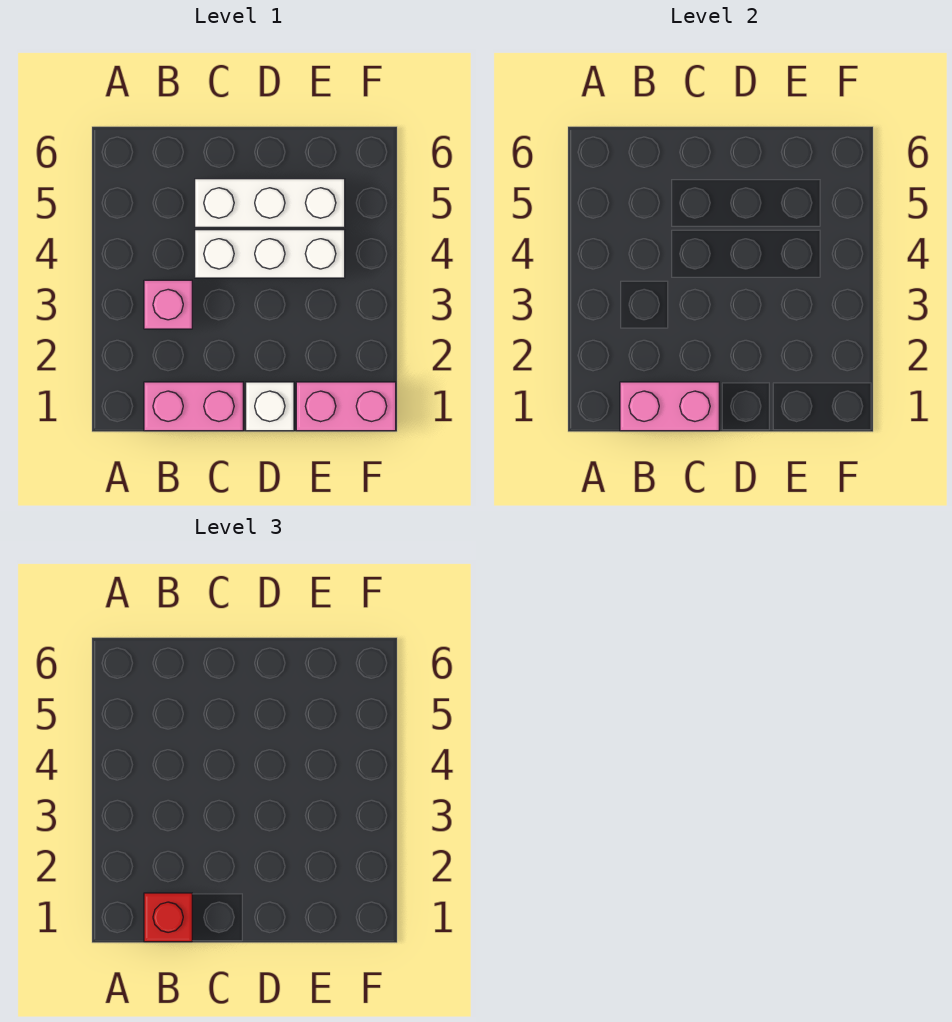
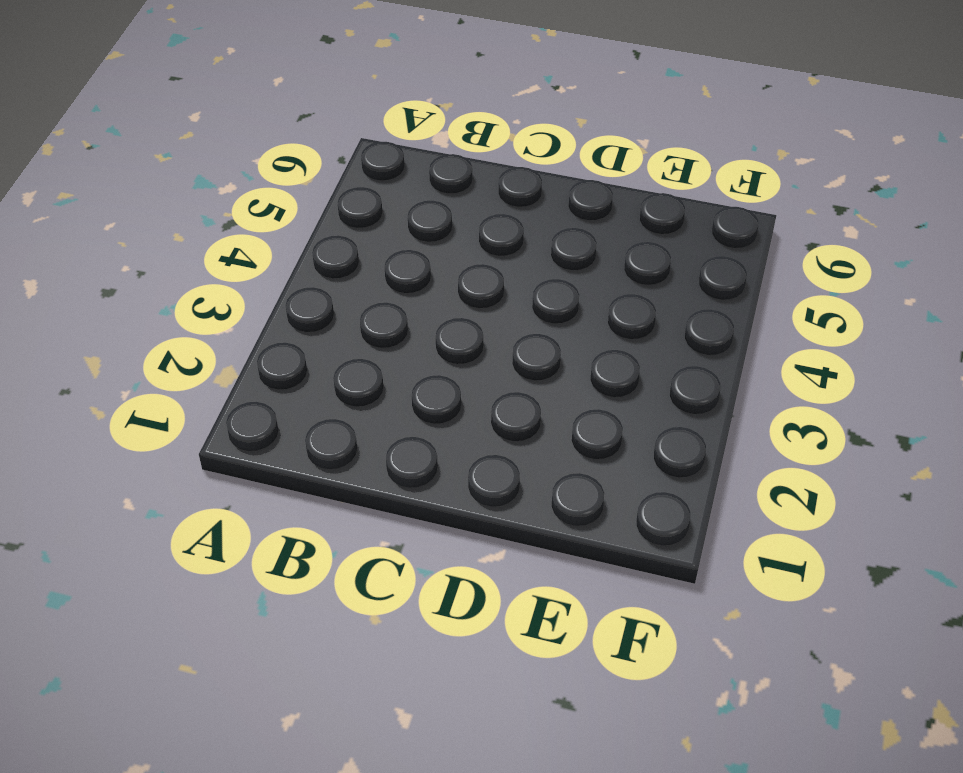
none -> pink 1x2 brick [144,382,243,431]
none -> pink 1x1 brick [144,280,192,329]

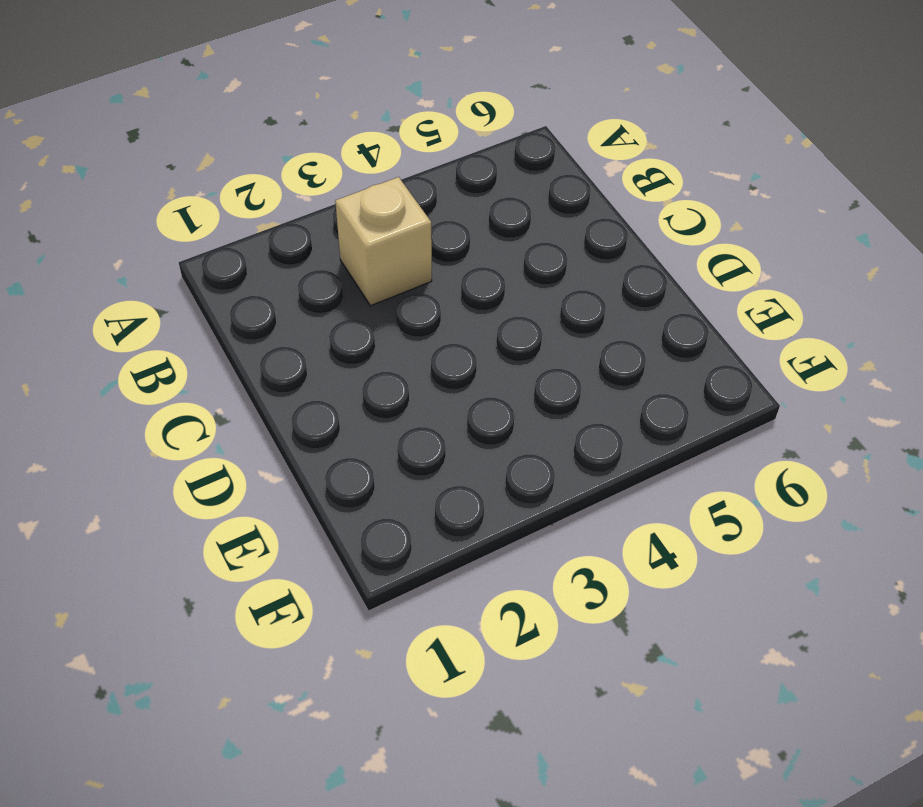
tan 1x1 brick [335,177,432,306] -> pink 1x1 brick [144,280,192,329]
none -> pink 1x2 brick [144,382,243,431]
none -> white 1x3 brick [195,230,345,278]

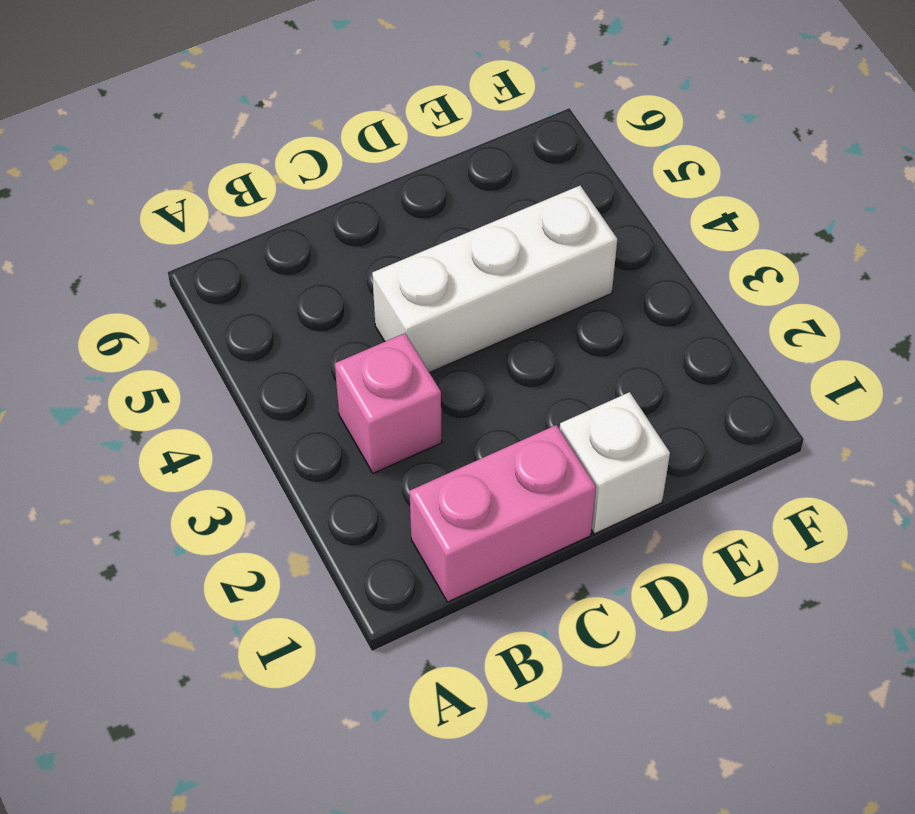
none -> white 1x3 brick [195,179,345,227]
none -> pink 1x2 brick [296,382,396,431]

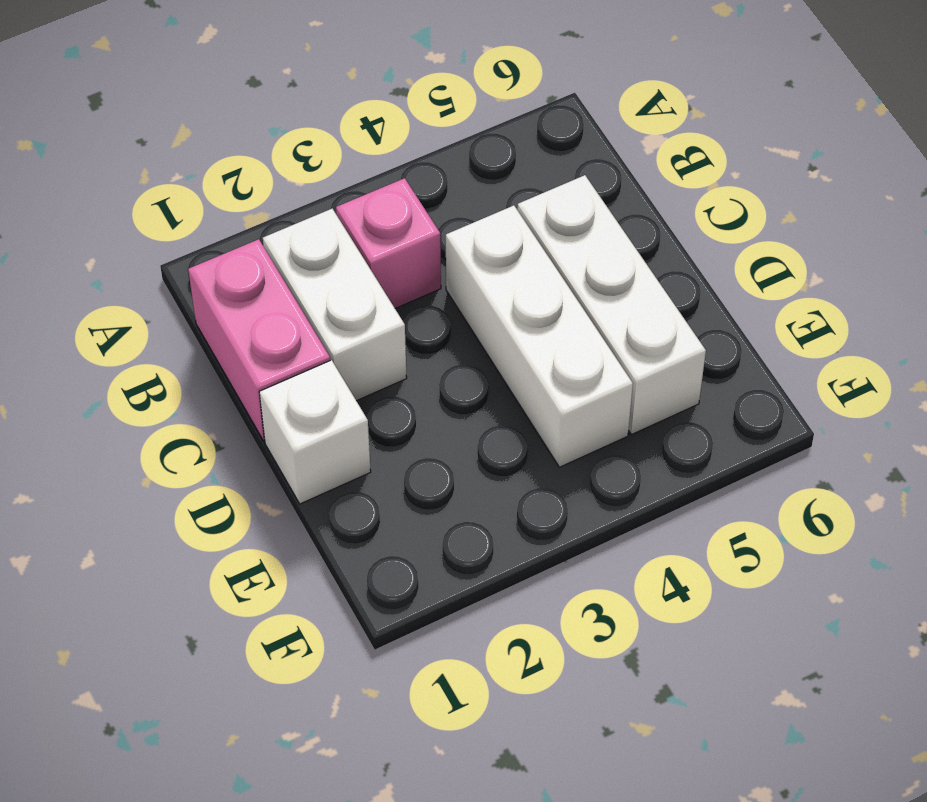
white 1x2 brick [263,209,407,401] -> none
none -> pink 1x2 brick [296,382,396,431]
none -> pink 1x2 brick [620,382,719,431]

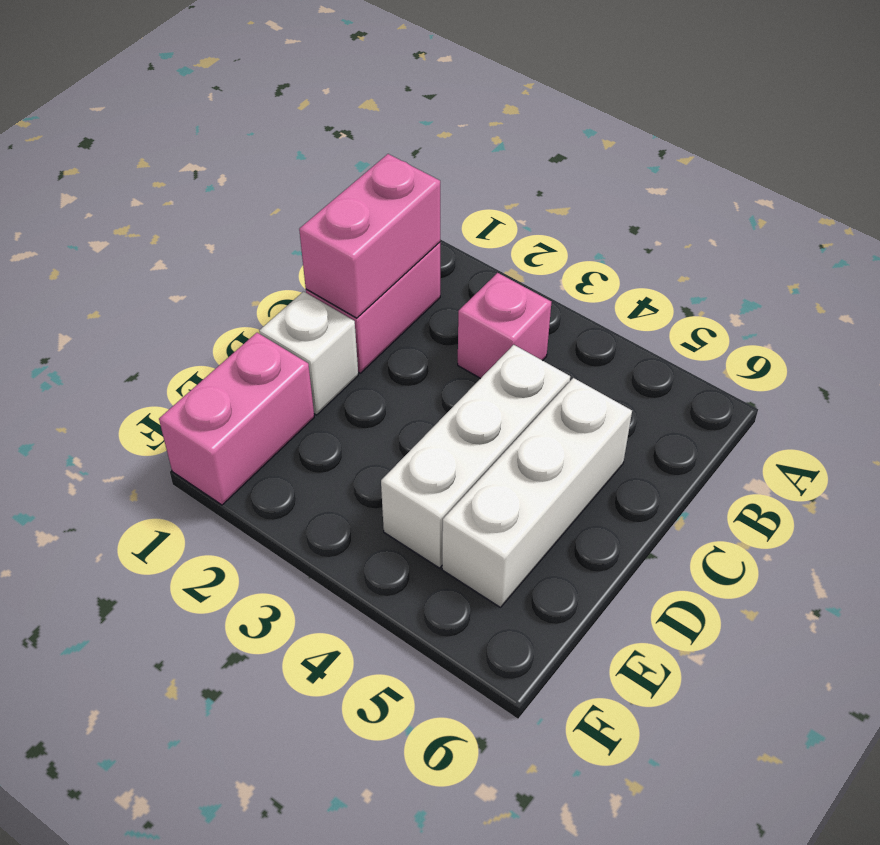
none -> red 1x1 brick [144,893,192,942]

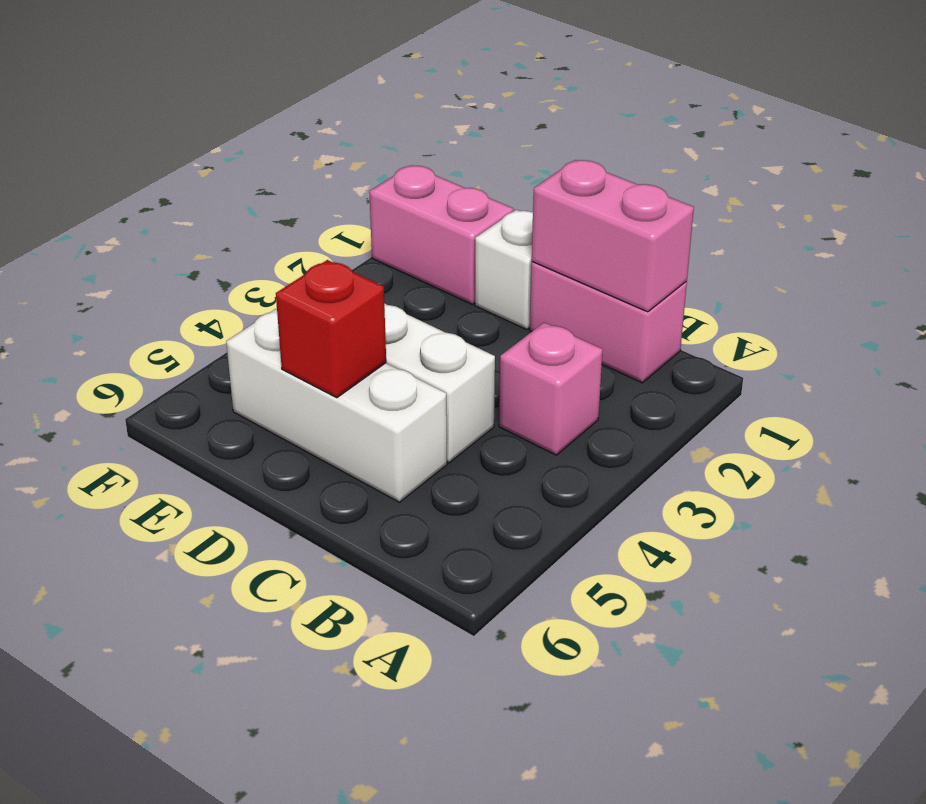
red 1x1 brick [276,260,386,398] -> red 1x1 brick moved to [144,893,192,942]

